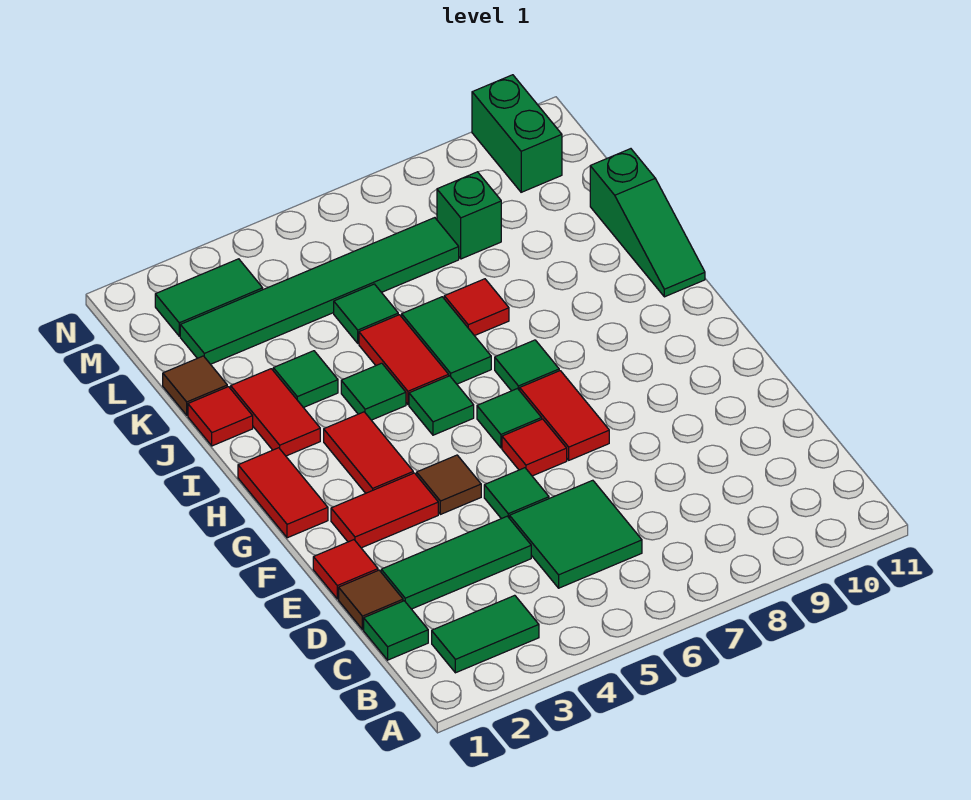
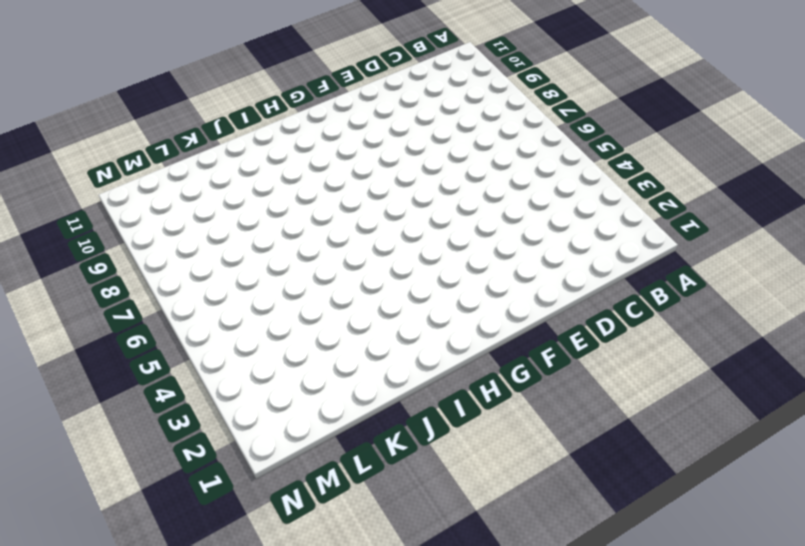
none -> green 1x2 tile [432,595,539,673]
none -> green 1x1 tile [364,601,428,660]
none -> green 2x2 tile [510,480,642,588]
none -> brown 1x1 tile [339,570,403,630]

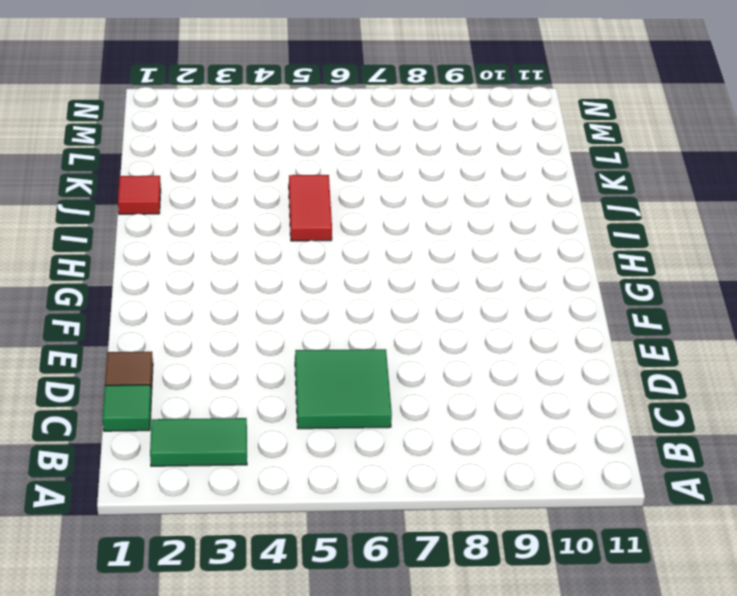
none -> green 1x3 tile [381,516,531,609]
none -> red 1x1 tile [313,540,378,599]
none -> green 1x1 tile [484,468,549,519]
none -> red 1x2 tile [331,473,438,548]

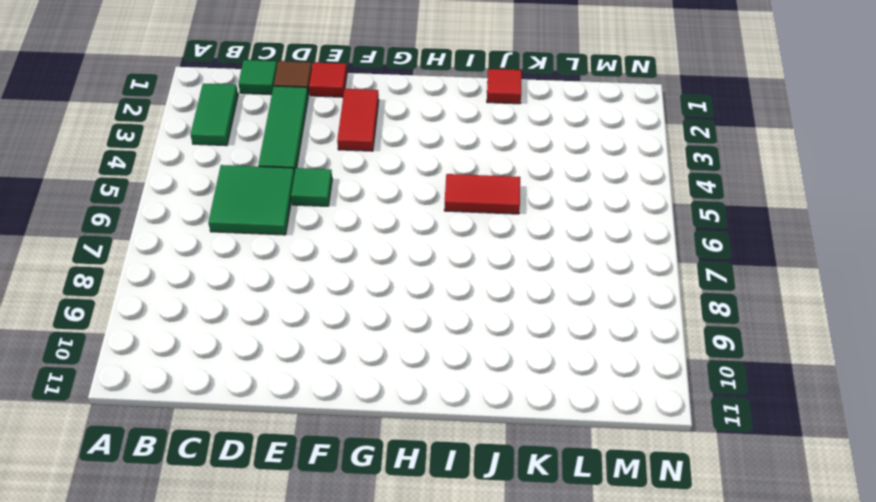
none -> brown 1x1 tile [417,455,481,514]
none -> red 1x1 tile [502,419,567,476]
none -> red 1x2 tile [520,371,609,460]
none -> red 1x2 tile [238,448,328,538]

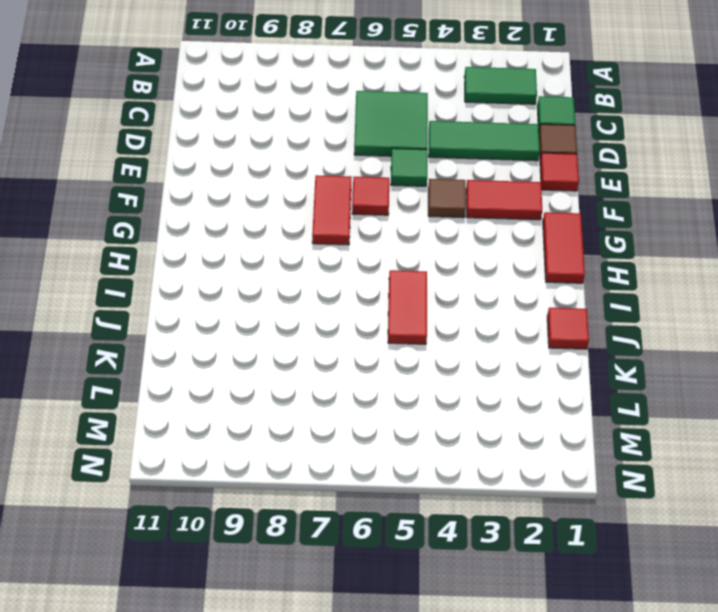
none -> red 1x2 tile [324,412,413,493]
none -> green 1x1 tile [477,389,542,448]
none -> green 1x1 tile [409,376,474,435]
none -> green 1x1 tile [495,340,559,391]

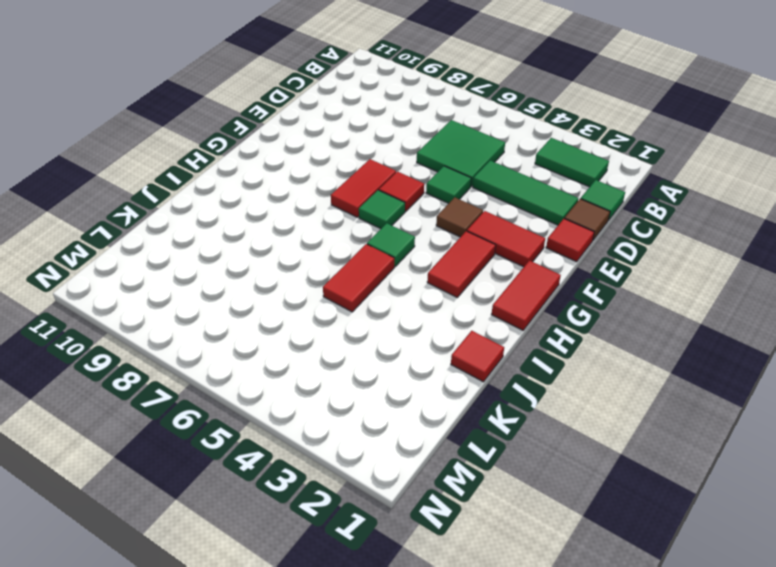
none -> green 1x1 tile [495,340,559,391]
none -> red 1x2 tile [231,369,320,456]
none -> green 1x1 tile [341,363,406,420]
none -> green 1x2 tile [402,297,491,384]

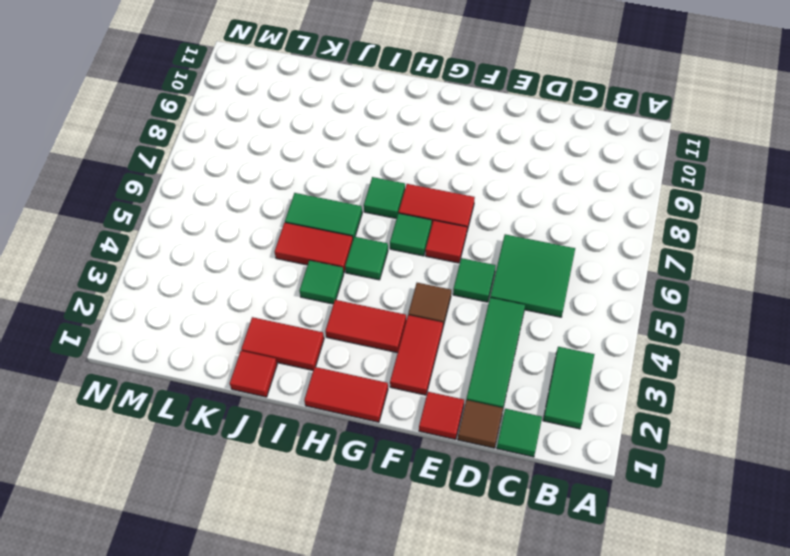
none -> green 1x3 slope [590,149,705,297]
none -> green 1x1 tile [273,351,338,408]
none -> red 1x1 tile [444,279,509,336]
none -> brown 1x1 tile [163,356,227,415]

